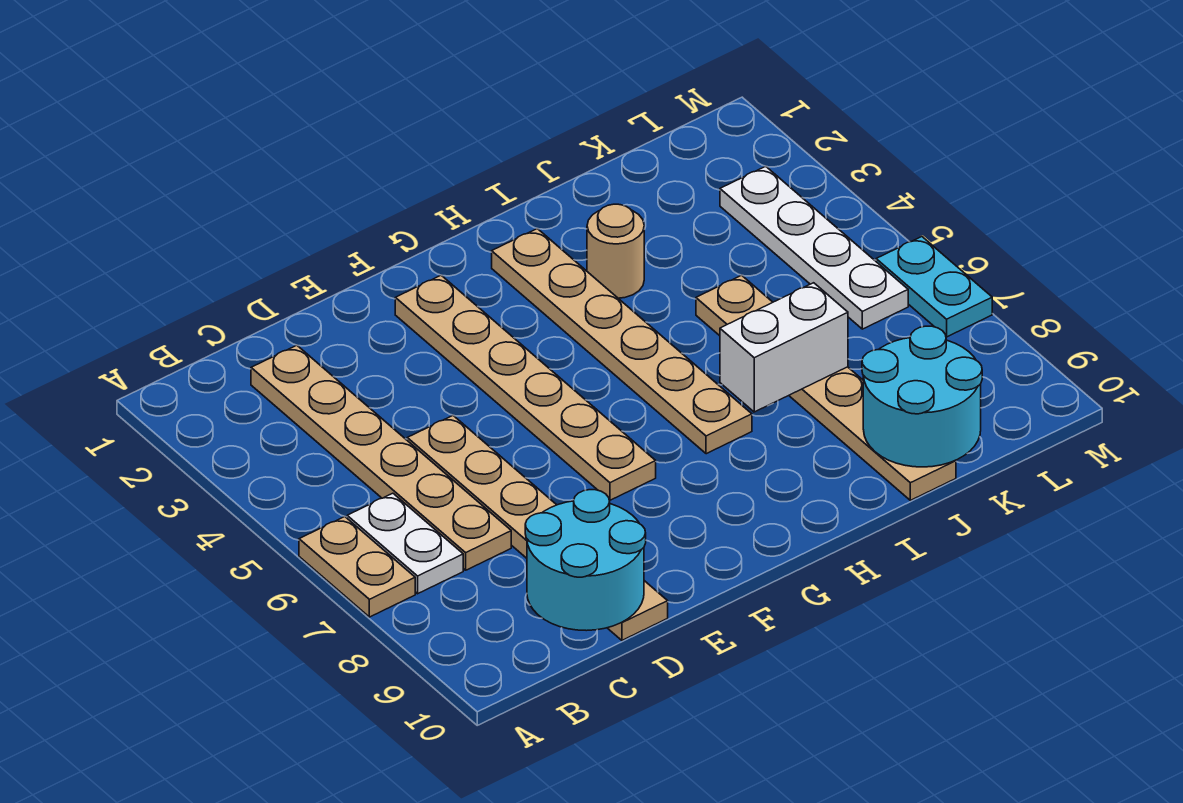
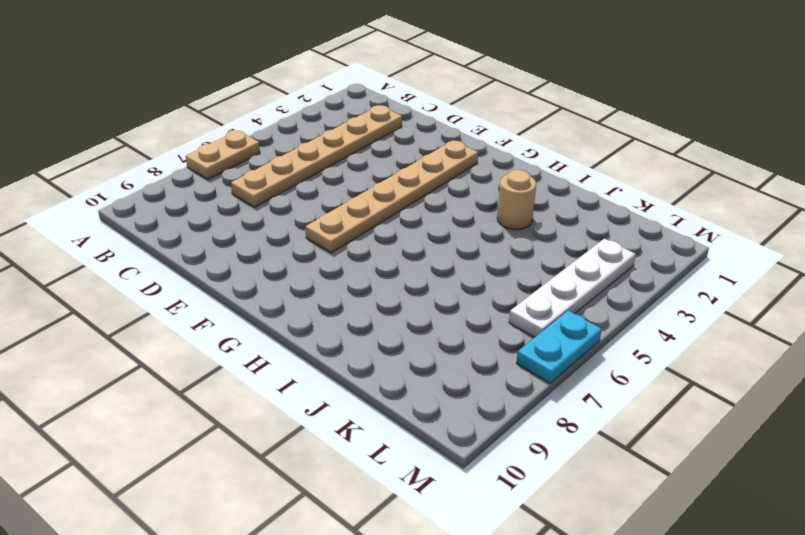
none -> white 1x2 plate [347,493,463,594]
none -> tan 1x6 plate [407,416,668,640]
none -> tan 1x6 plate [492,229,752,454]

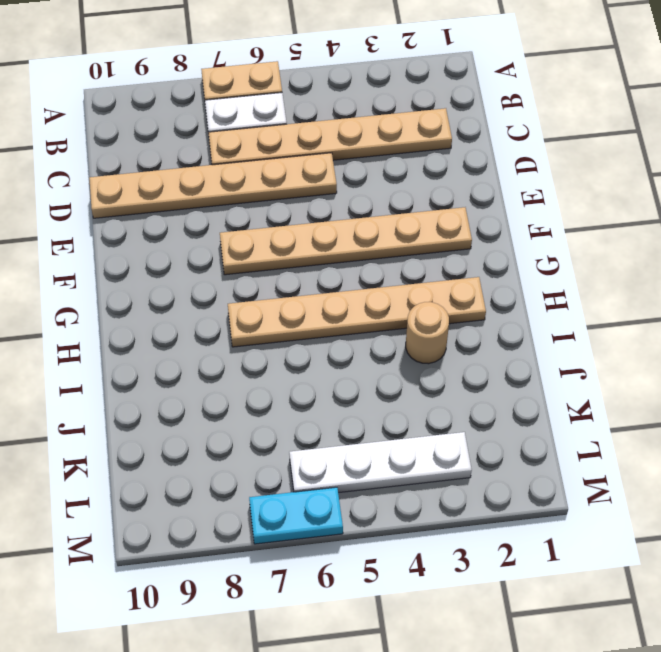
none -> tan 1x6 plate [696,275,956,500]
none -> cyan 2x2 round brick [525,490,646,631]
none -> white 1x2 brick [720,283,848,412]

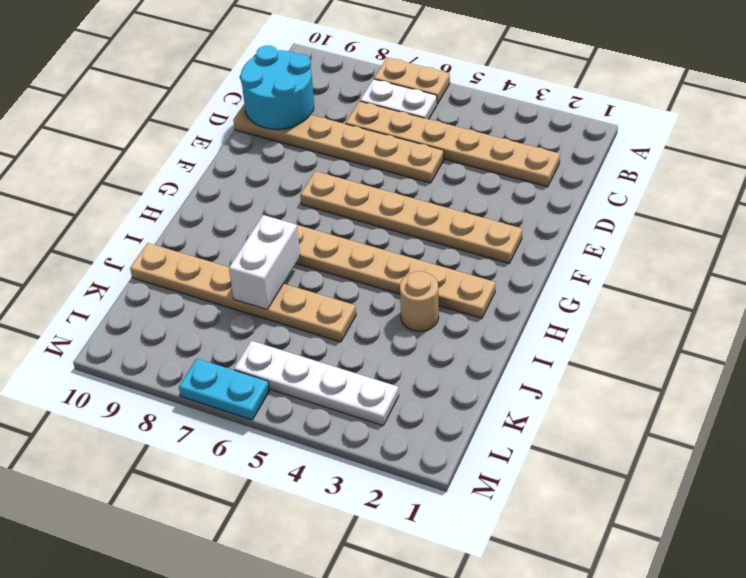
none -> cyan 2x2 round brick [862,326,982,467]

